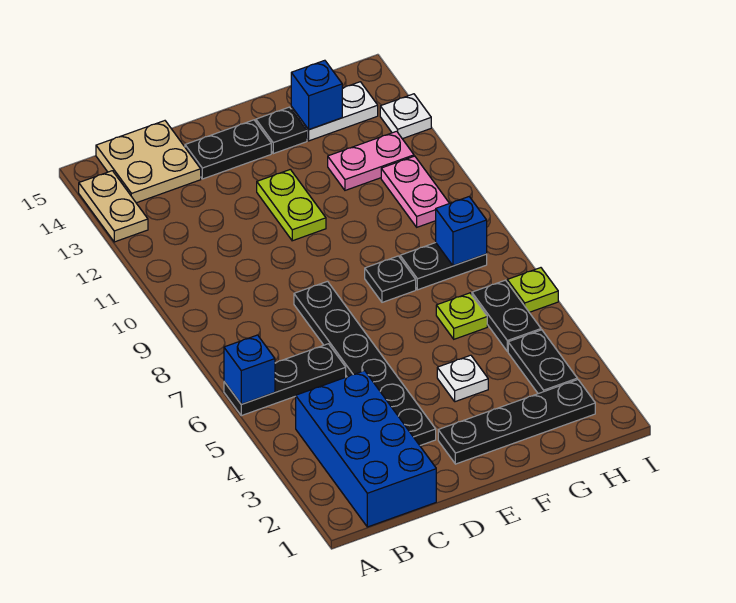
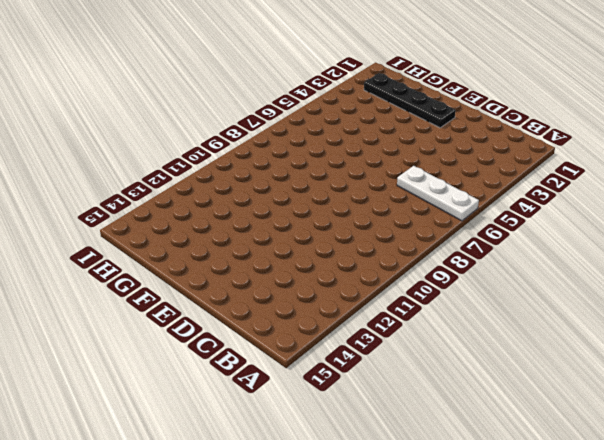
white 1x3 plate [397,166,479,221] -> black 1x3 plate [224,344,346,416]
none -> tan 1x2 plate [79,171,148,242]
none -> blue 2x4 brick [296,371,436,527]
none -> tan 2x2 plate [96,121,201,203]

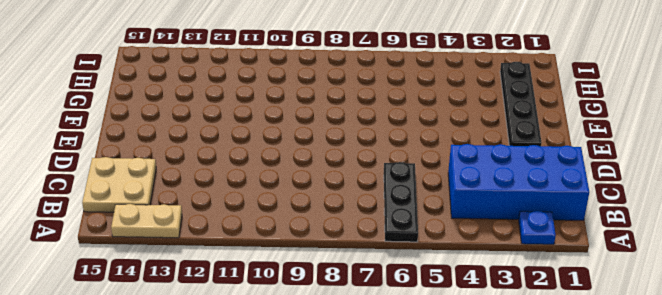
blue 1x1 plate [519,211,556,244] -> none
none -> black 1x6 plate [294,281,436,445]
none -> black 1x2 plate [185,120,271,179]
none -> lime 1x2 plate [257,169,326,241]

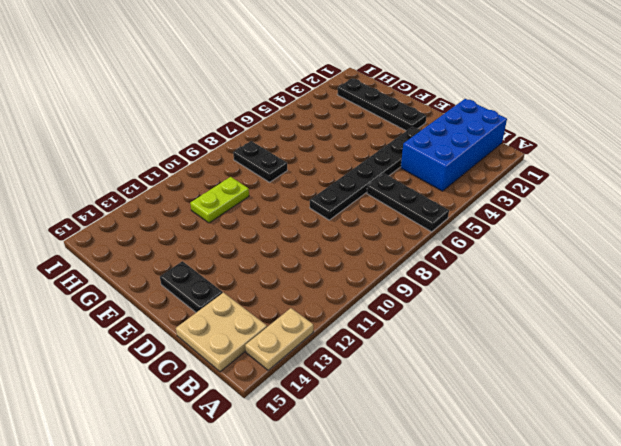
lime 1x2 plate [190,177,249,223] -> lime 1x2 plate moved to [257,169,326,241]
none -> white 1x1 plate [437,355,488,402]
none -> black 1x1 plate [365,256,416,302]
none -> black 1x1 plate [256,107,307,154]

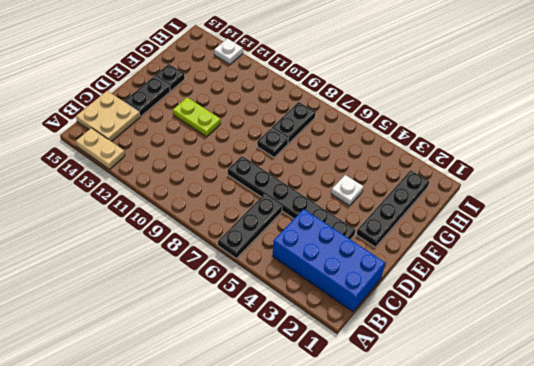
none -> lime 1x1 plate [436,293,487,339]
none -> pink 1x2 plate [328,131,414,190]
none -> white 1x2 plate [291,82,378,141]

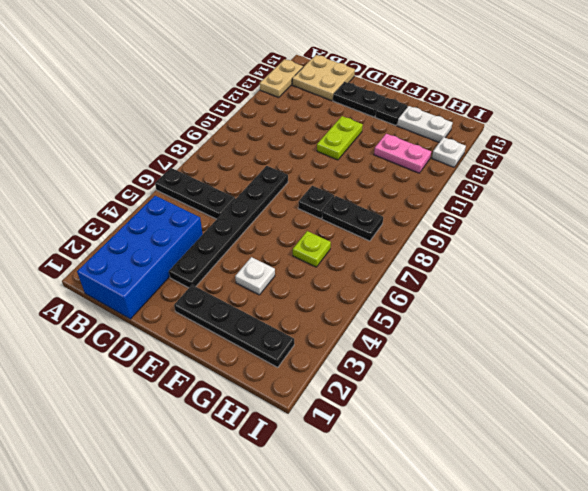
none -> black 1x2 plate [508,330,577,394]
none -> black 1x2 plate [472,280,541,351]
none -> pink 1x2 plate [381,156,449,227]

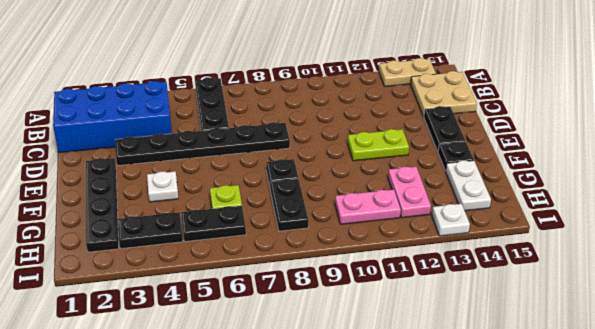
none -> lime 1x1 plate [507,268,558,312]
none -> blue 1x1 brick [224,335,275,404]
none -> blue 1x1 brick [291,60,342,129]

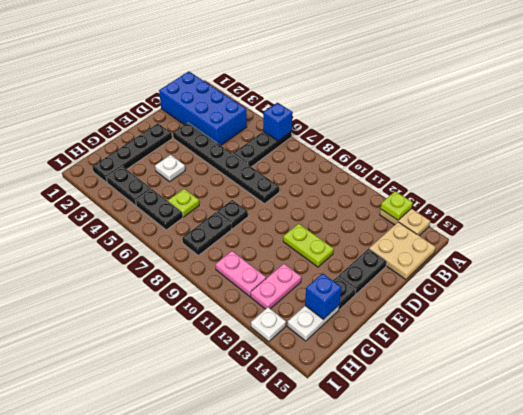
lime 1x1 plate [381,191,413,220] -> lime 1x1 plate moved to [507,268,558,312]
none -> blue 1x1 brick [436,197,487,266]

